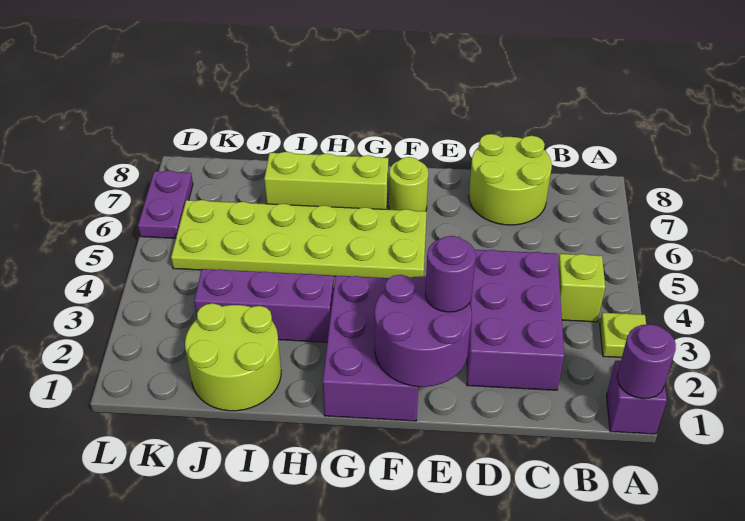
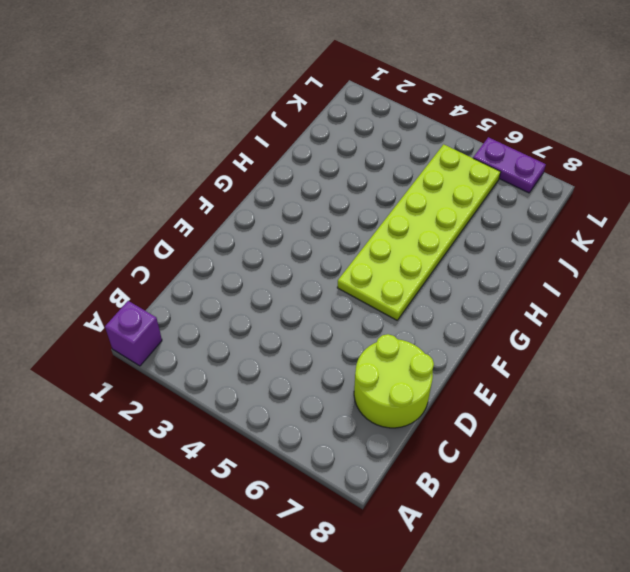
none -> lime 1x1 plate [600,313,646,357]
none -> lime 1x1 brick [558,254,605,322]
none -> purple 2x3 brick [467,250,564,390]

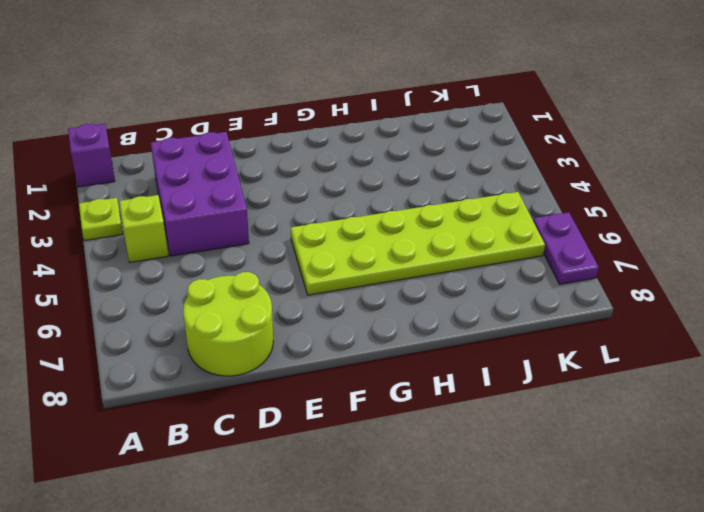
none -> purple 2x3 brick [323,276,418,421]
none -> lime 1x1 round brick [389,157,428,211]
none -> lime 1x3 brick [264,152,388,209]

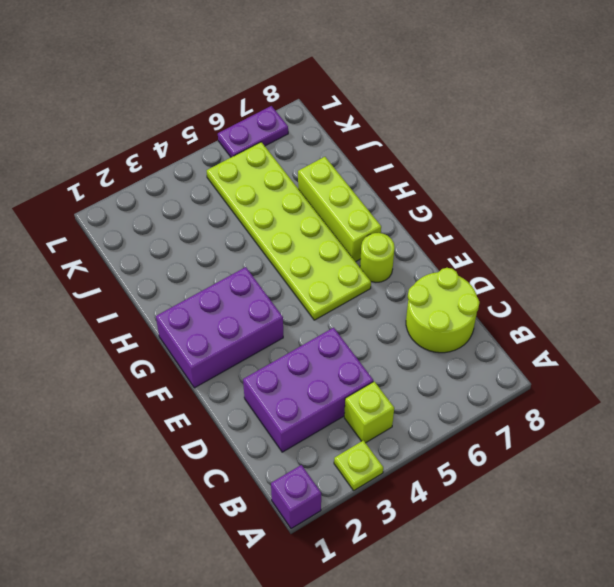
none -> purple 1x3 brick [194,269,334,342]
none -> lime 2x2 round brick [185,303,281,411]
none -> purple 1x1 round brick [617,324,676,399]

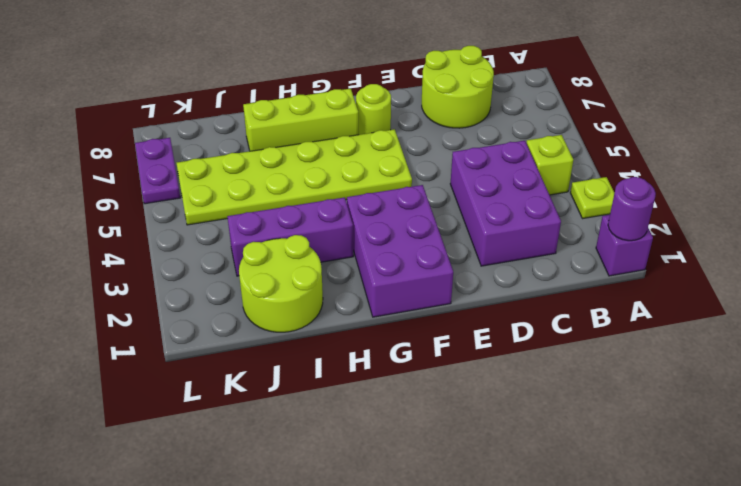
none -> purple 2x2 round brick [375,275,472,387]
none -> purple 1x1 round brick [425,236,476,312]

